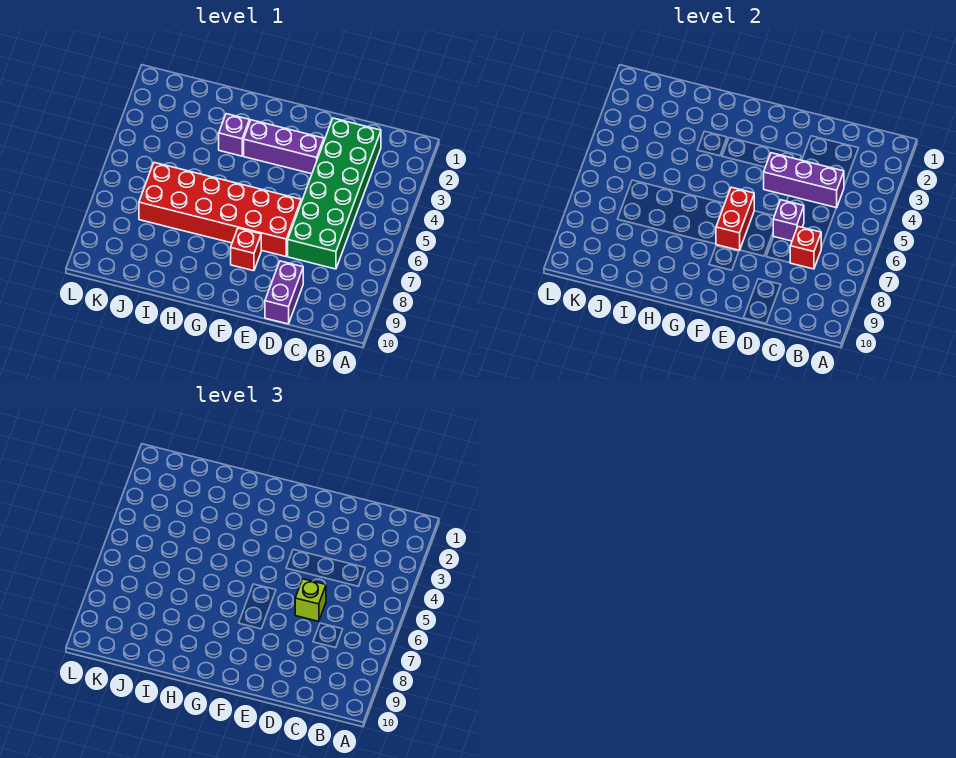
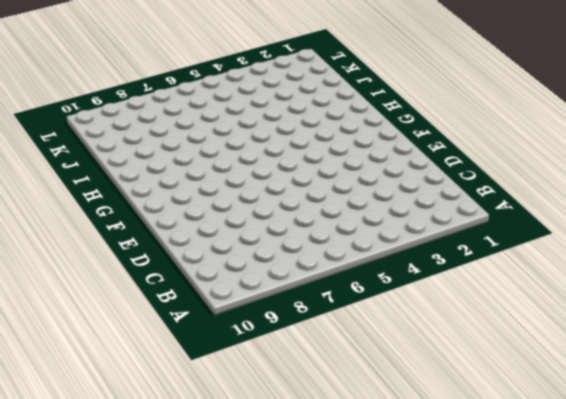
none -> green 2x6 brick [288,118,381,269]
none -> purple 1x2 brick [265,261,303,324]

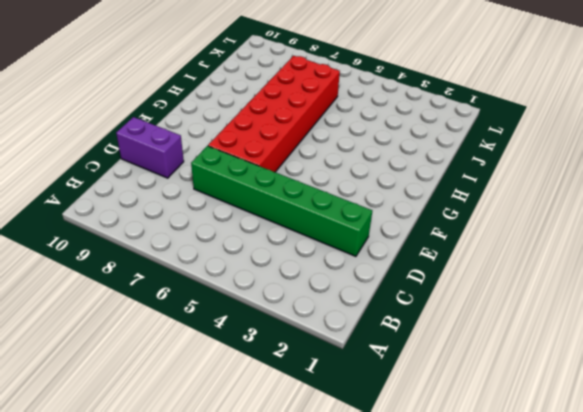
green 1x6 brick [191,146,372,256] -> green 2x6 brick [288,118,381,269]
none -> purple 1x3 brick [244,120,324,174]
none -> red 1x1 brick [231,228,261,271]

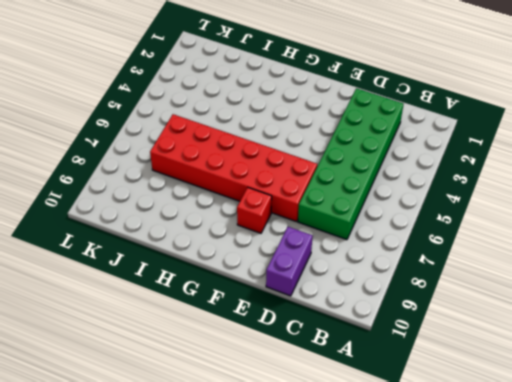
none -> purple 1x3 brick [244,120,324,174]
none -> purple 1x1 brick [219,114,250,156]

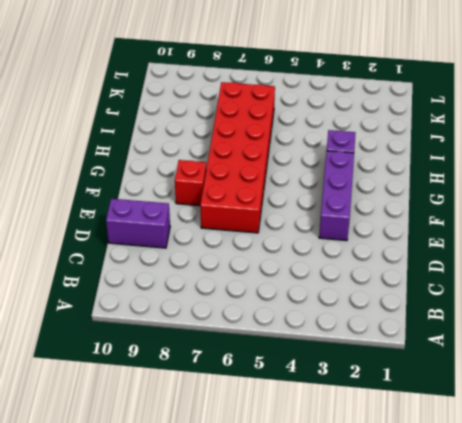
none -> green 2x6 brick [288,118,381,269]
none -> purple 1x3 brick [764,153,844,208]

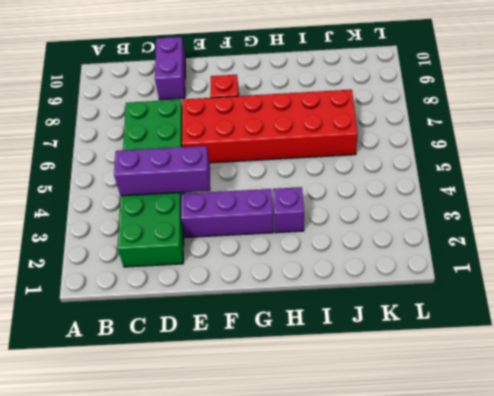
none -> red 1x1 brick [790,227,821,269]
none -> purple 1x1 brick [773,200,804,241]

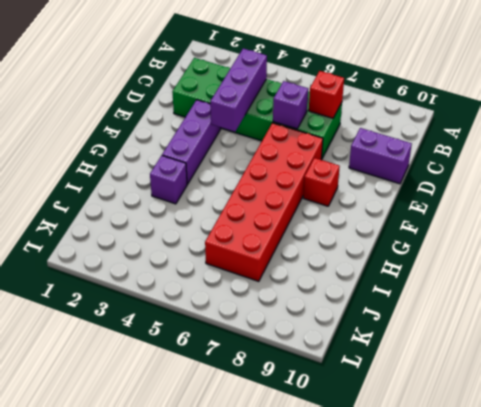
none -> red 1x2 brick [716,187,754,250]
none -> lime 1x1 brick [295,579,326,621]

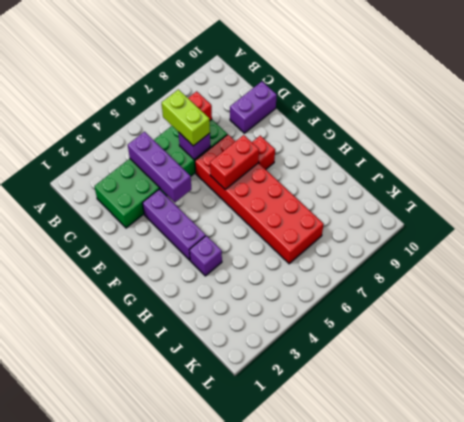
lime 1x2 brick [162,90,210,146] -> lime 1x1 brick [295,579,326,621]

